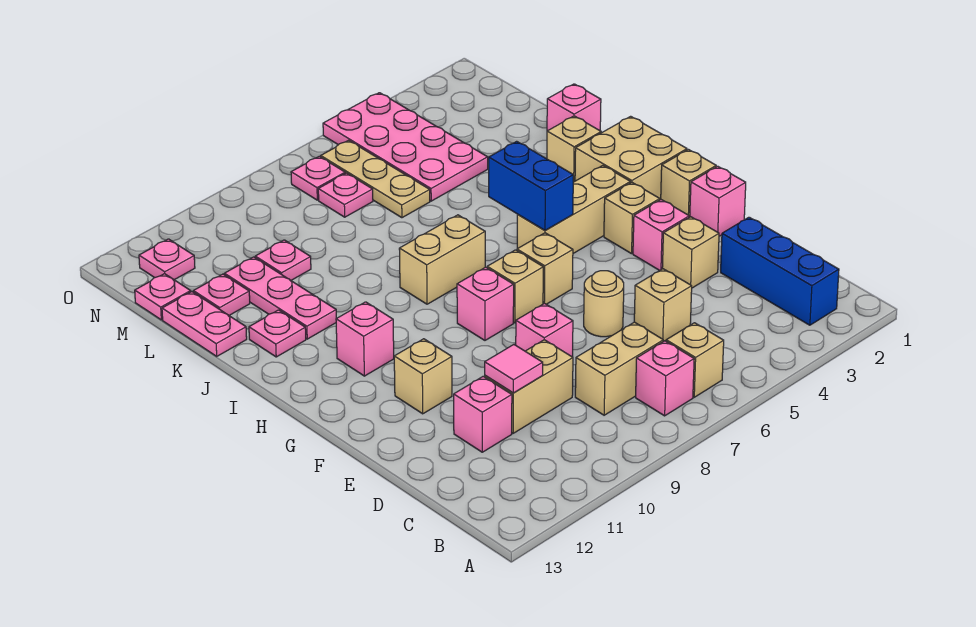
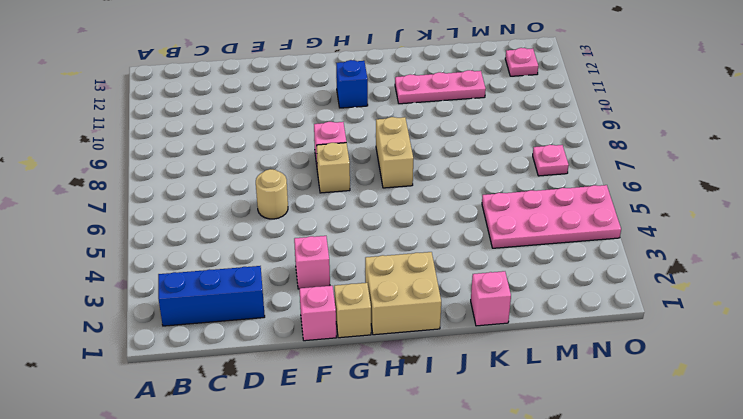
blue 1x1 brick [336,60,368,108] -> pink 1x1 brick [336,302,394,376]
none -> tan 1x1 brick [666,323,724,397]
none -> pink 1x1 brick [636,341,694,416]
none -> tan 1x2 brick [575,322,663,415]
none -> tan 1x1 brick [634,269,692,341]

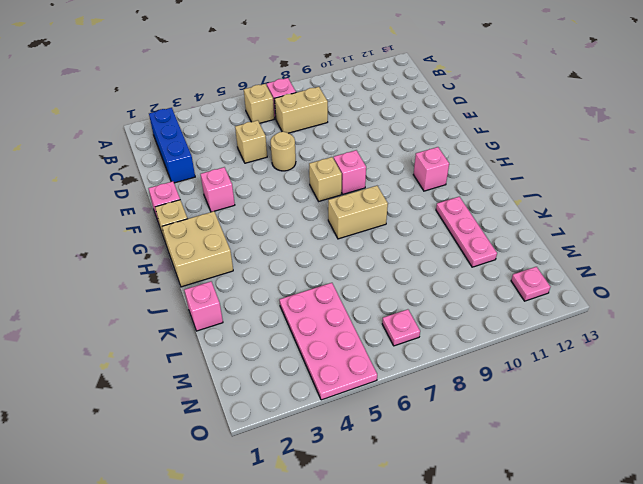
none -> tan 1x2 brick [485,340,573,433]
none -> pink 1x1 brick [454,376,512,452]
none -> tan 1x1 brick [662,217,719,288]
none -> pink 1x1 brick [516,303,573,357]

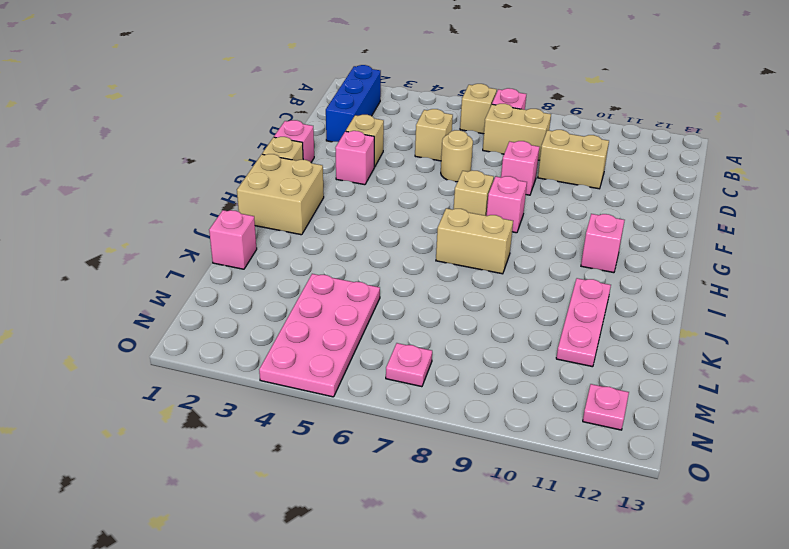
none -> pink 1x1 brick [454,376,512,452]
none -> tan 1x1 brick [394,339,452,414]
none -> tan 1x1 brick [604,182,660,254]
none -> tan 1x1 brick [517,233,573,304]

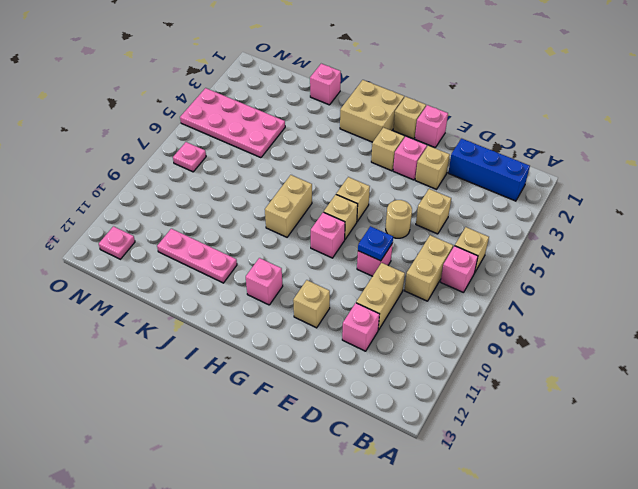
blue 1x1 plate [358,226,393,261] -> none
none -> tan 1x3 brick [517,166,630,253]
none -> tan 1x1 brick [547,116,601,182]
none -> pink 1x1 plate [249,310,306,357]
none -> pink 1x2 plate [162,292,247,356]

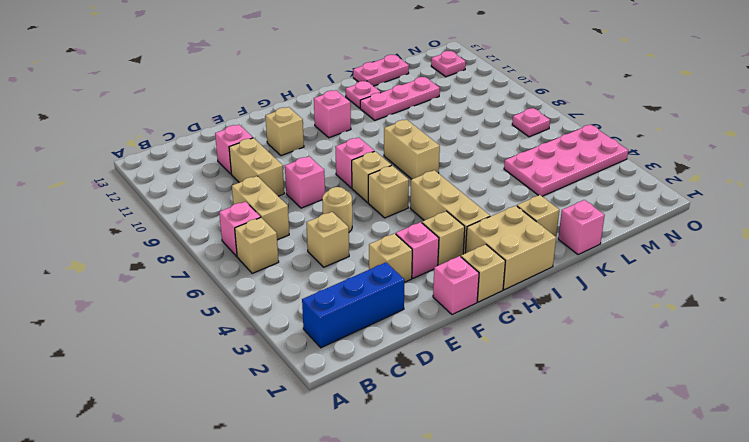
none -> tan 1x3 plate [321,140,430,218]
none -> pink 1x1 plate [255,240,311,280]
none -> pink 1x1 plate [193,274,250,315]
none -> pink 1x1 plate [318,173,373,217]

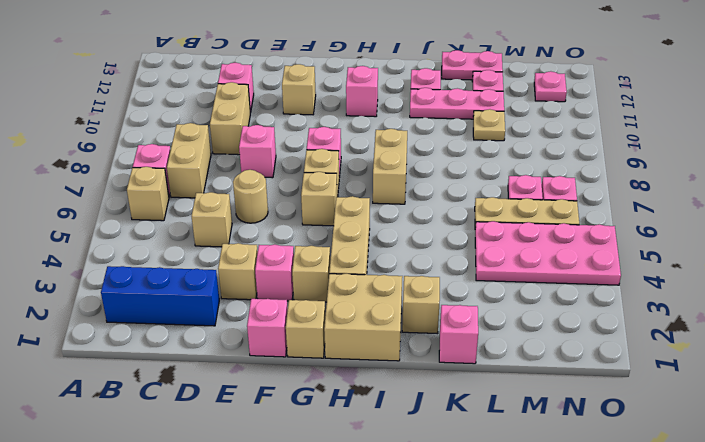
tan 1x1 plate [473,109,505,141] -> pink 1x1 plate [255,240,311,280]
none -> pink 1x1 plate [135,274,191,320]
none -> pink 1x1 tile [485,345,543,393]
none -> blue 1x2 brick [489,141,573,231]

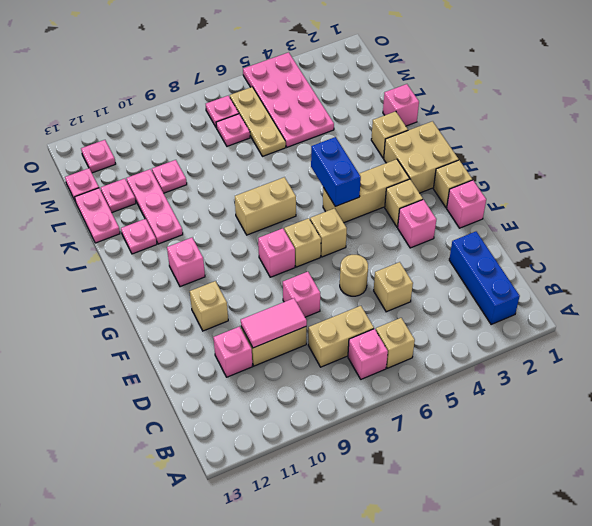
pink 1x2 tile [241,298,307,348] -> pink 1x1 tile [485,345,543,393]
none -> tan 1x1 brick [662,217,719,288]

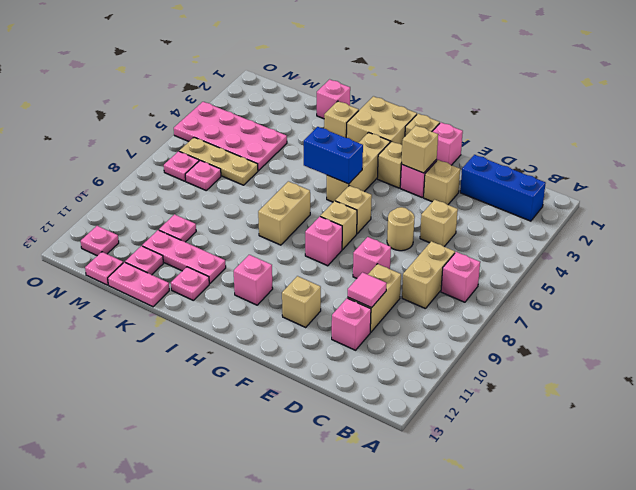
tan 1x1 brick [401,126,438,173] -> tan 1x1 brick moved to [666,323,724,397]

